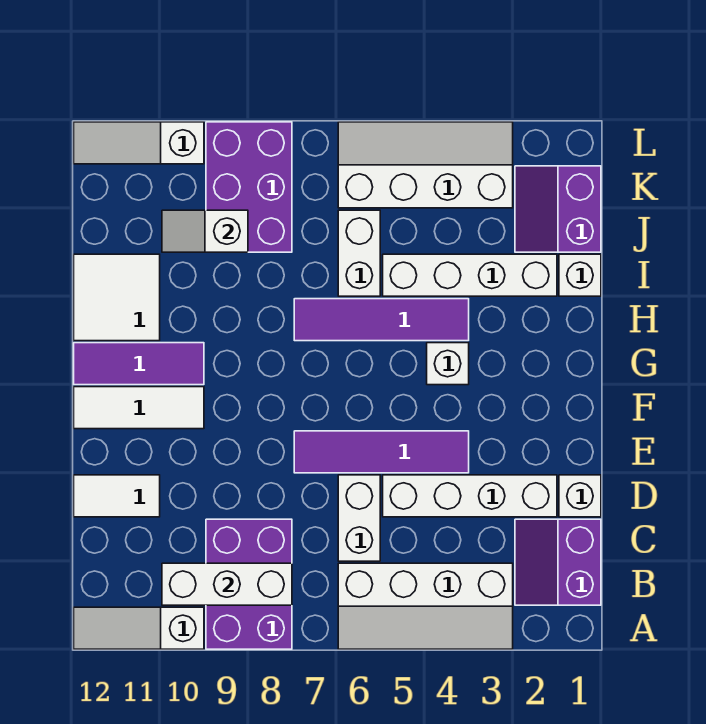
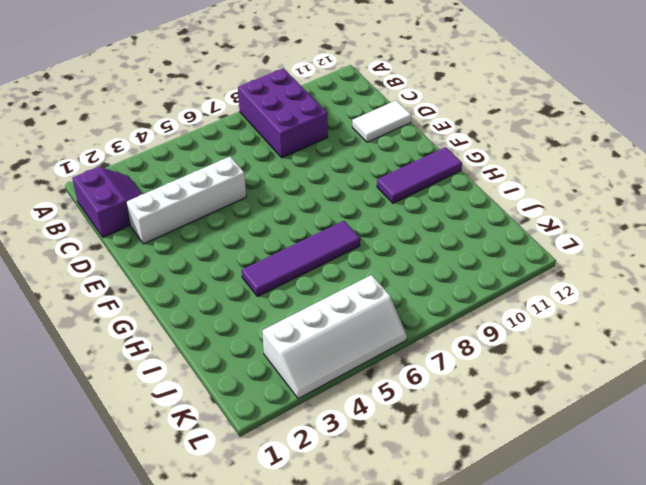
none -> white 2x4 slope [338,563,513,649]
none -> white 1x3 slope [74,607,204,649]
none -> white 1x2 brick [338,475,380,561]

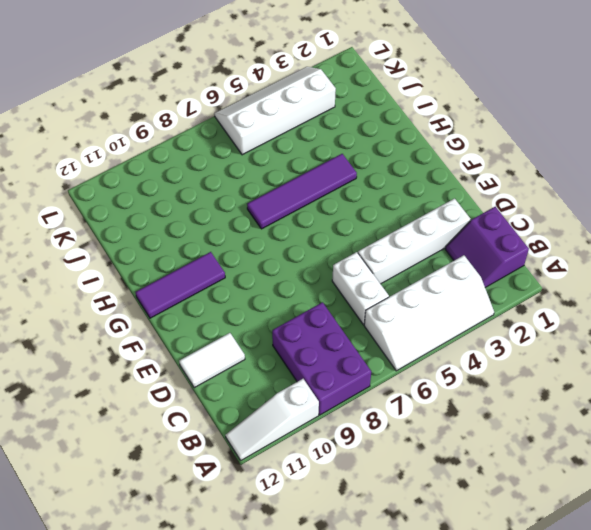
none -> white 1x1 brick [559,475,601,517]
none -> purple 1x4 tile [294,431,469,473]
none -> white 1x3 tile [74,387,204,429]

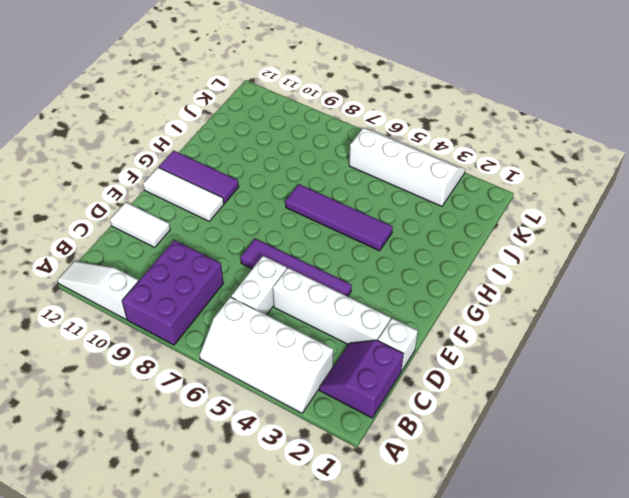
none -> white 1x1 brick [427,343,469,385]
none -> white 2x2 tile [74,254,160,341]
none -> white 1x1 brick [559,254,601,296]

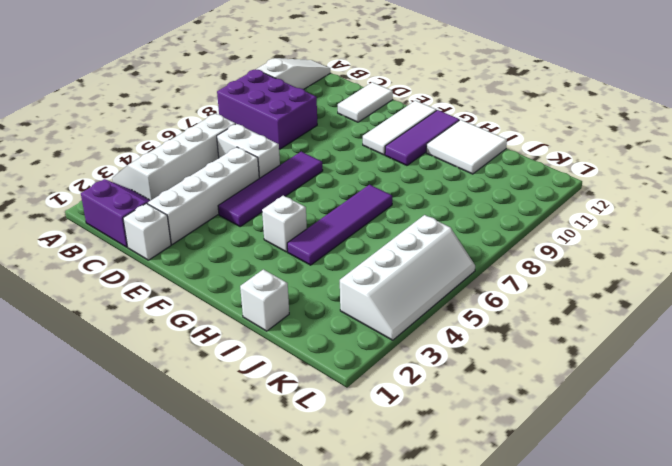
none -> white 1x4 brick [383,254,557,296]
none -> white 1x2 brick [338,210,380,296]
none -> purple 2x2 slope [515,166,601,252]

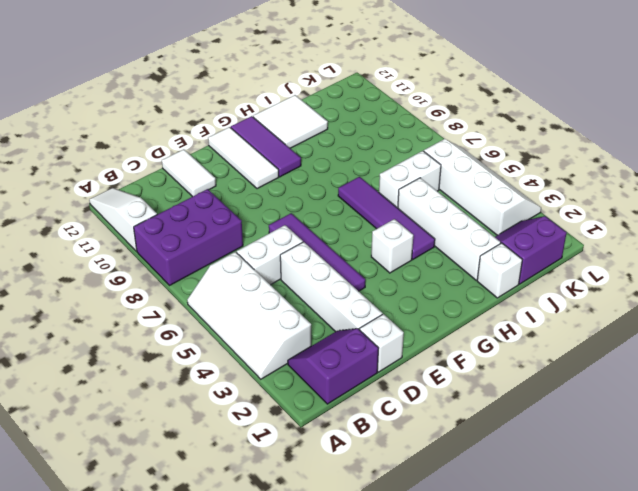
none -> purple 2x3 brick [206,122,292,252]
none -> white 1x3 slope [74,122,204,164]
none -> white 1x3 brick [162,563,292,605]

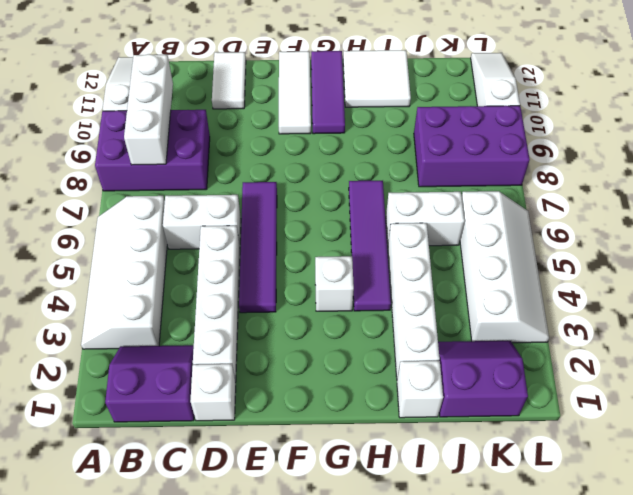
none -> white 1x2 slope [162,210,248,252]

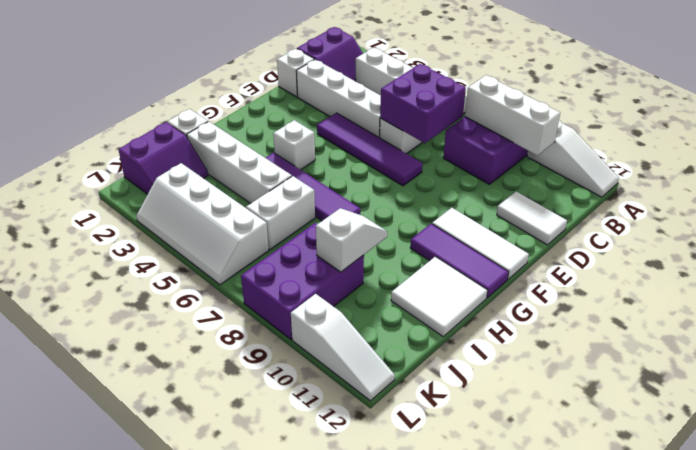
purple 2x2 brick [380,64,466,143] -> none
white 1x2 slope [316,208,387,272] -> white 1x2 slope turned to [162,210,248,252]

